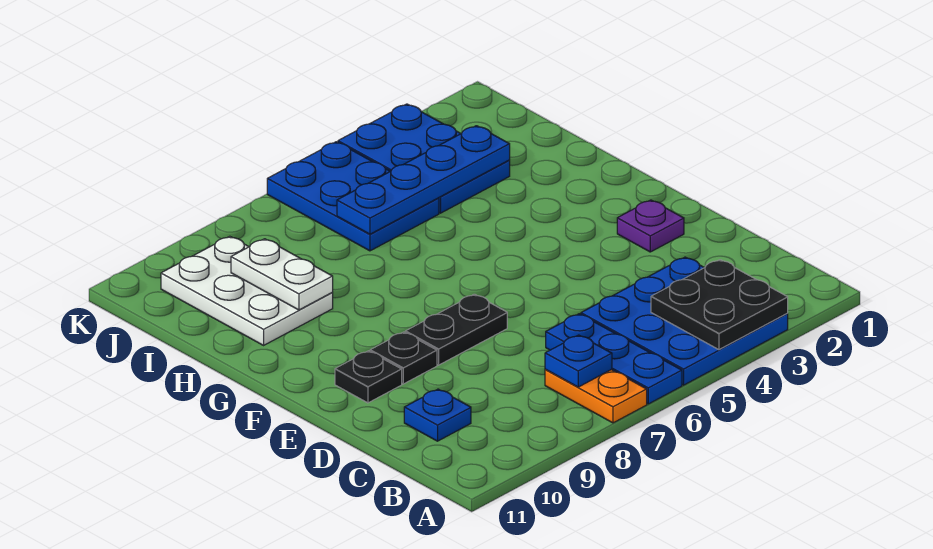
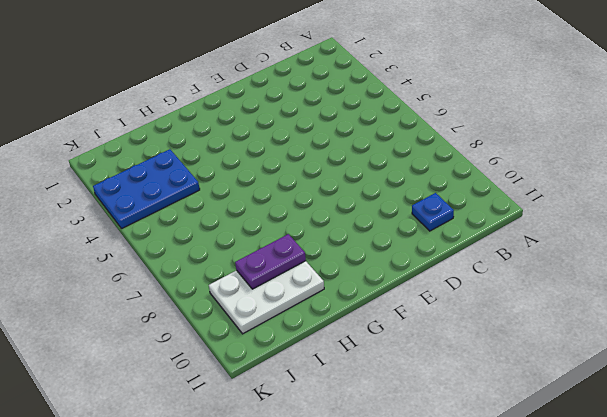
purple 1x2 plate [235,234,306,289] -> white 1x2 plate [231,239,333,310]
none -> blue 3x3 plate [581,257,788,385]
none -> blue 1x3 plate [546,314,682,404]
none -> orange 1x2 plate [545,369,647,423]

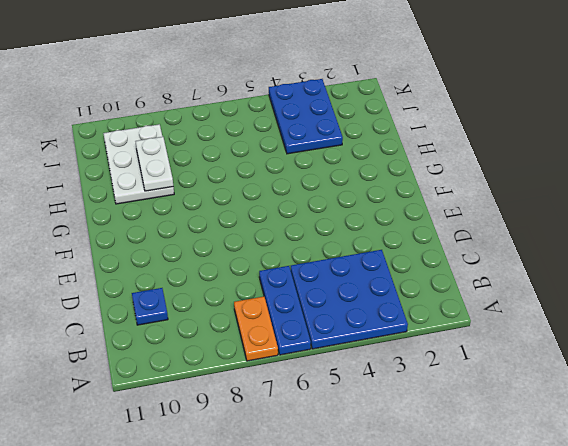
none -> purple 1x1 plate [617,200,684,252]
none -> black 1x2 plate [405,294,507,365]
none -> black 1x1 plate [370,332,437,384]

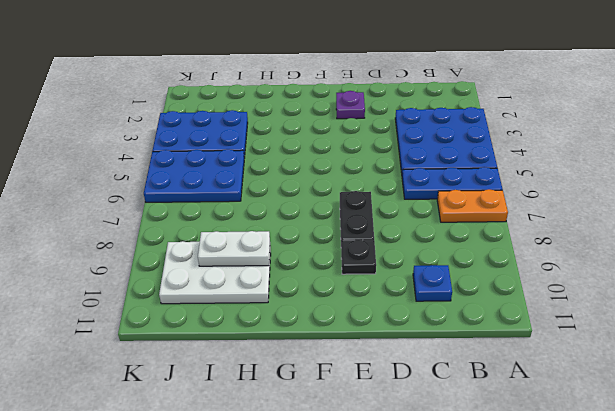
none -> black 1x1 plate [335,351,402,403]
none -> black 2x2 plate [651,260,788,350]
none -> blue 1x1 plate [545,335,612,387]

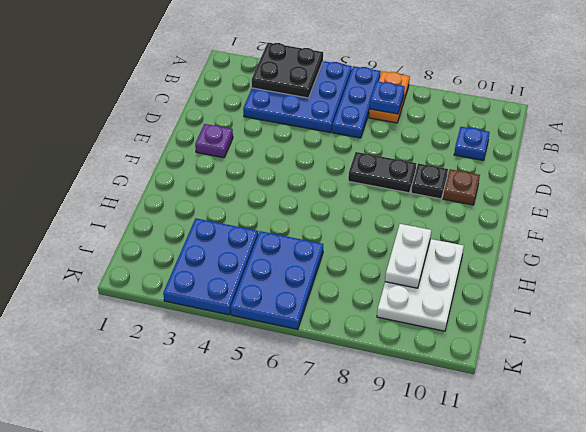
brown 1x1 plate [443,169,480,205] -> black 1x1 plate [335,351,402,403]
none -> blue 1x4 plate [337,126,510,234]

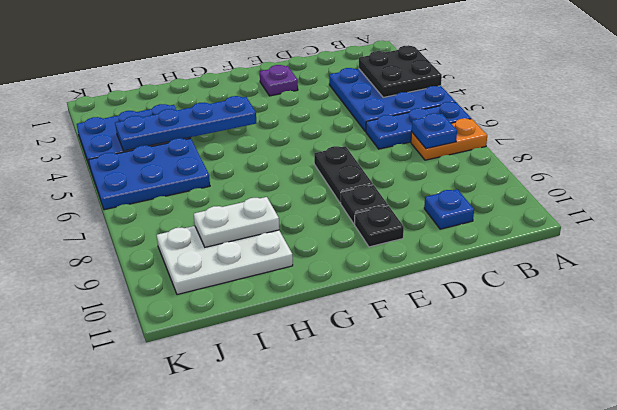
blue 1x4 plate [115,96,256,151] -> blue 1x4 plate turned to [337,126,510,234]

